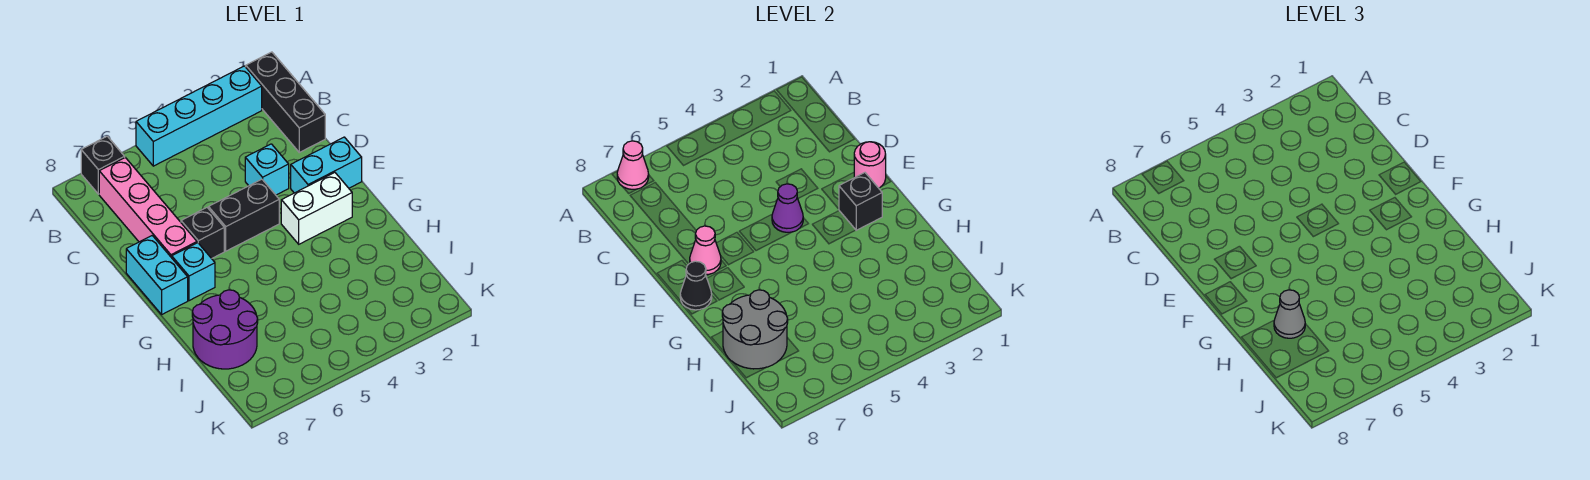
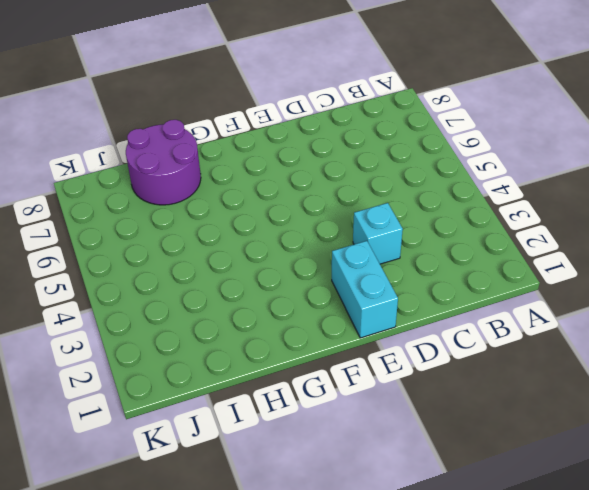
none -> black 1x3 brick [246,52,325,152]
none -> cyan 1x4 brick [136,66,262,166]
none -> black 1x1 brick [81,136,125,194]

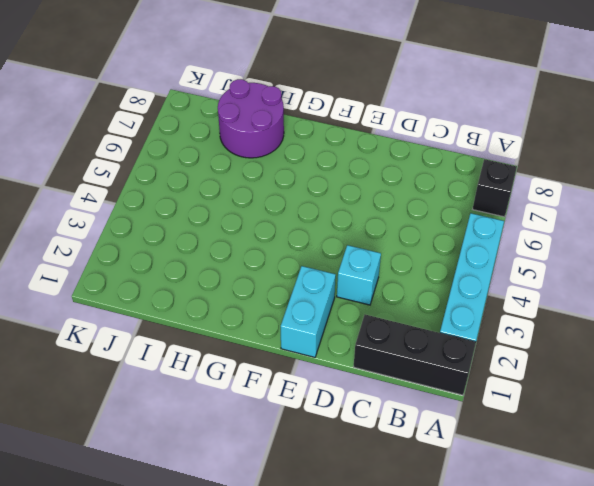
none -> pink 1x4 brick [99,158,197,258]
none -> black 1x2 brick [209,179,279,251]
none -> black 1x1 brick [181,208,224,259]

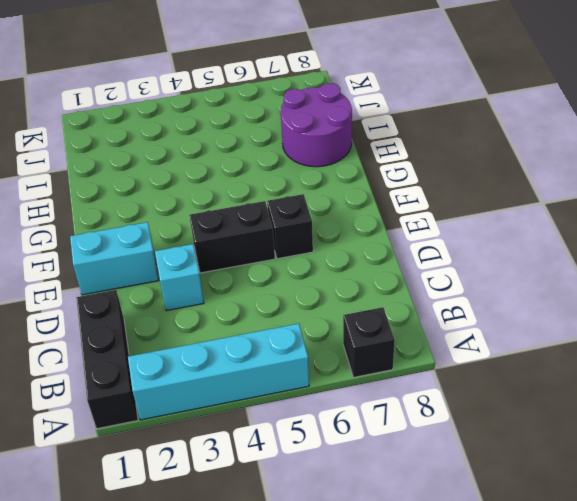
none -> pink 1x4 brick [99,158,197,258]
none -> cyan 1x2 brick [126,236,188,314]
none -> white 1x2 brick [281,173,352,244]

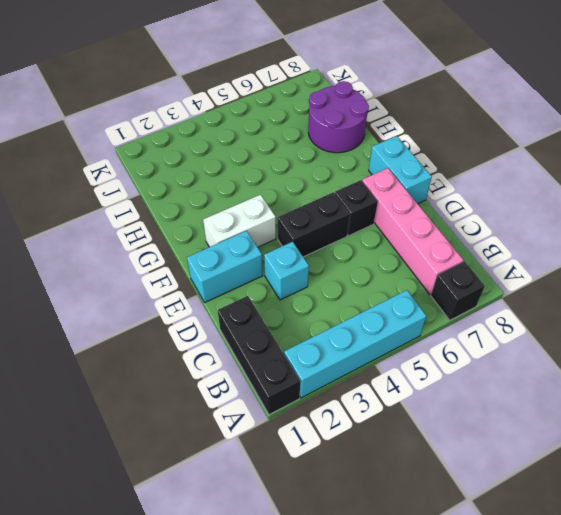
none -> cyan 1x1 brick [172,243,215,301]
none -> pink 1x1 cone [617,141,649,189]
none -> pink 1x1 round brick [854,142,886,188]

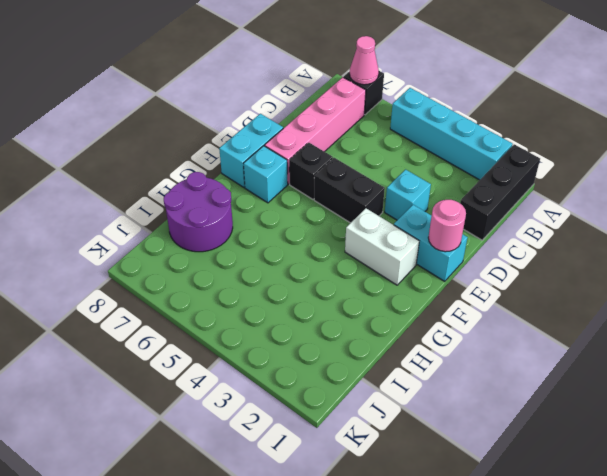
none -> purple 1x1 cone [772,184,803,232]
none -> pink 1x1 cone [690,226,721,274]
none -> black 1x1 brick [839,173,882,230]

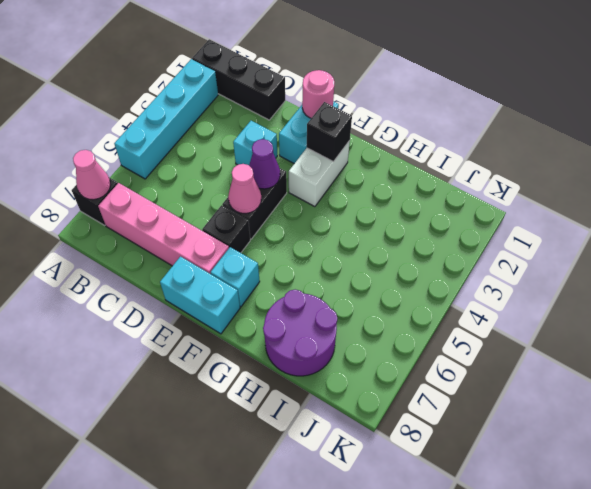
pink 1x1 cone [228,164,261,213] -> pink 1x1 cone moved to [690,226,721,274]
none -> black 1x1 cone [680,261,712,310]
none -> grey 2x2 round brick [722,290,788,369]
none -> grey 1x1 cone [1274,290,1305,338]

